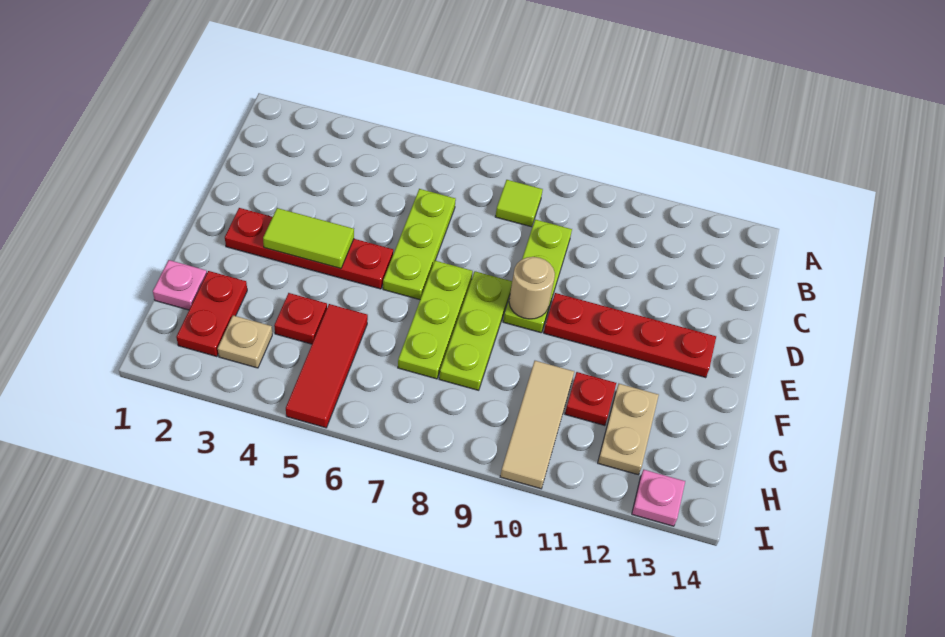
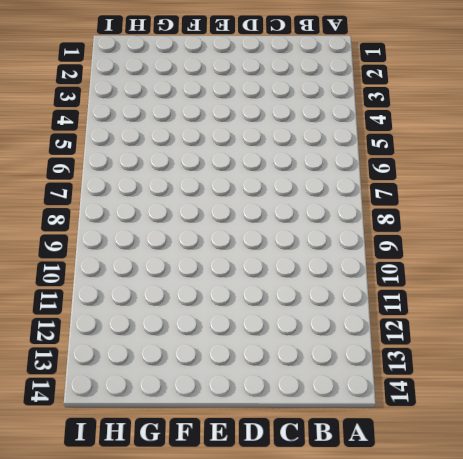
none -> lime 1x1 tile [495,180,543,227]
none -> lime 1x3 plate [383,189,456,300]
none -> lime 1x3 plate [503,219,572,333]

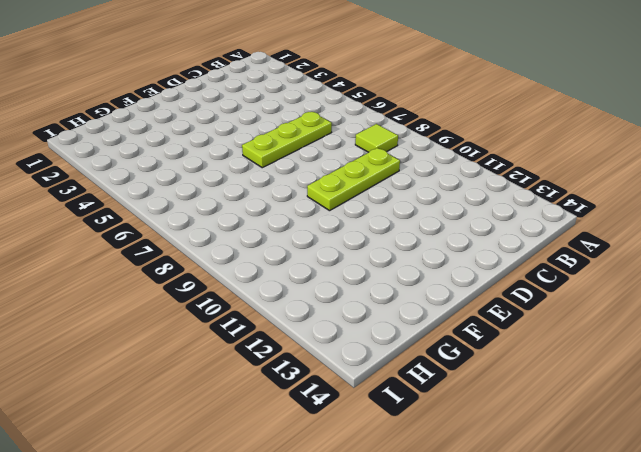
none -> red 1x4 plate [225,208,393,289]
none -> lime 1x3 plate [398,261,473,379]
none -> lime 1x3 plate [439,271,512,390]

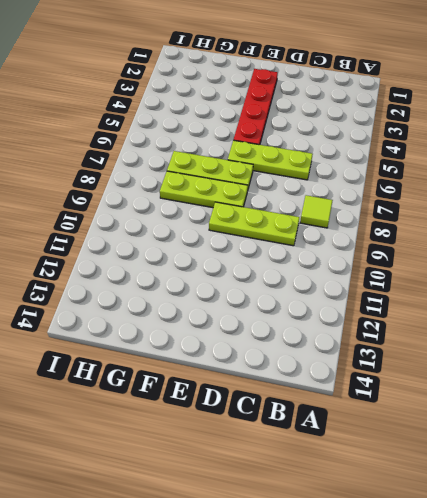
none -> red 1x4 plate [544,293,716,378]
none -> pink 1x1 plate [153,260,207,310]
none -> red 1x2 plate [176,271,247,357]

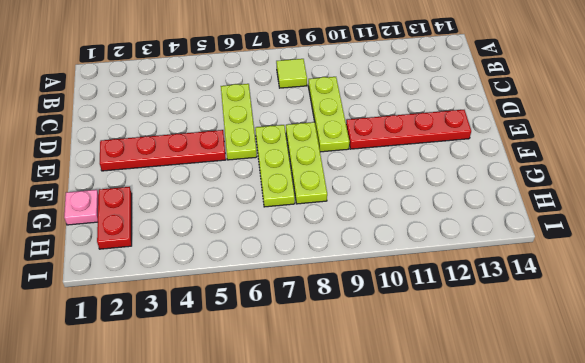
none -> red 1x1 plate [274,293,327,344]
none -> red 1x3 tile [286,304,368,428]
none -> tan 1x3 tile [500,361,574,489]

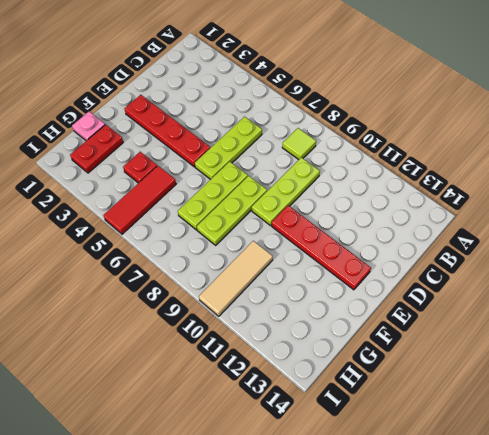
none -> red 1x1 plate [565,372,616,426]
none -> tan 1x2 plate [598,384,659,475]
none -> tan 1x1 plate [218,315,272,368]

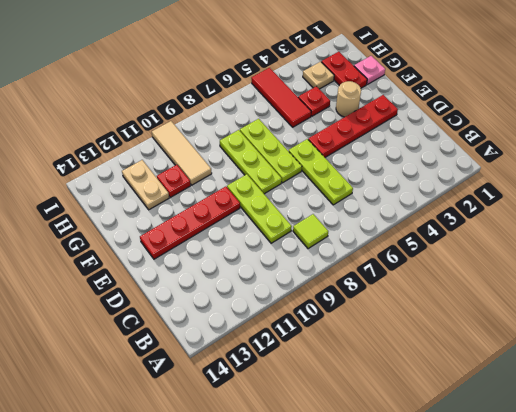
tan 1x1 round brick [336,81,361,117] -> tan 1x1 round brick moved to [509,257,555,319]
none -> pink 1x1 plate [632,470,685,526]
none -> lime 1x2 tile [263,208,354,269]

